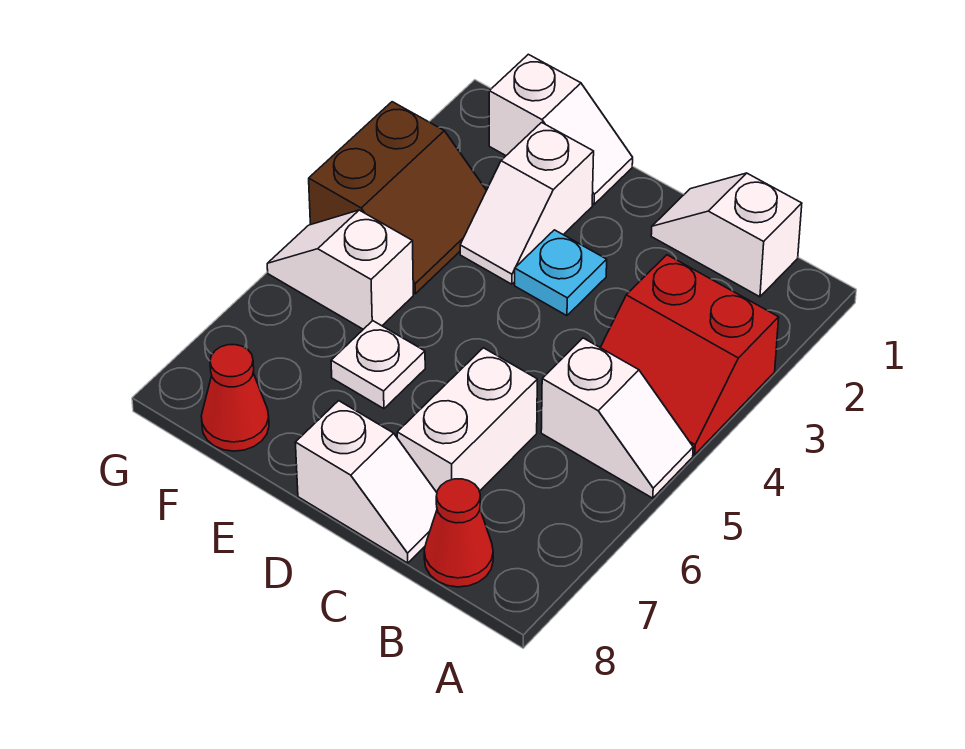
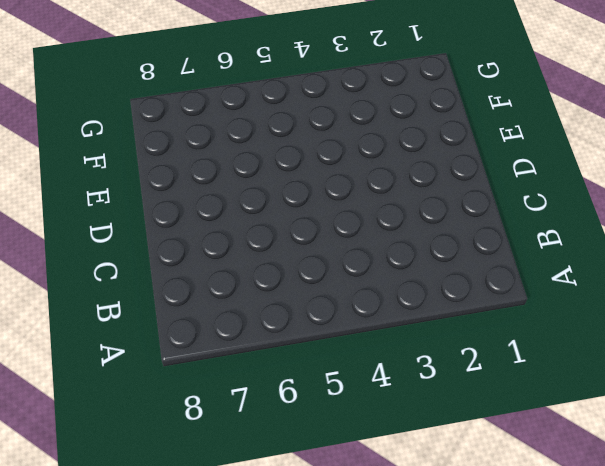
none -> red 2x2 slope [600,255,779,455]
none -> white 1x2 slope [541,338,693,498]
none -> white 1x2 slope [651,173,802,297]

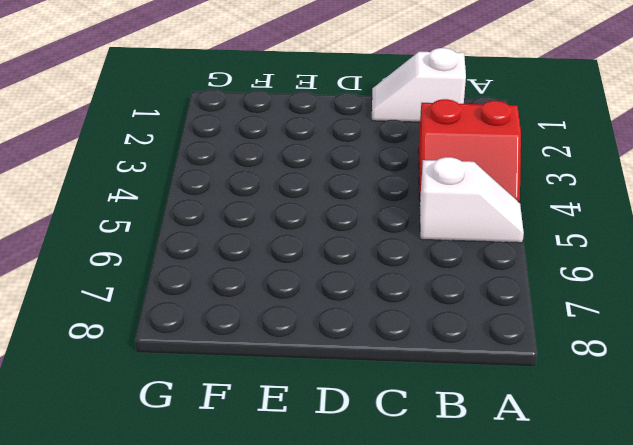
none -> red 1x1 cone [424,479,493,587]
none -> white 1x2 brick [397,348,537,492]
none -> white 1x2 slope [295,401,437,563]

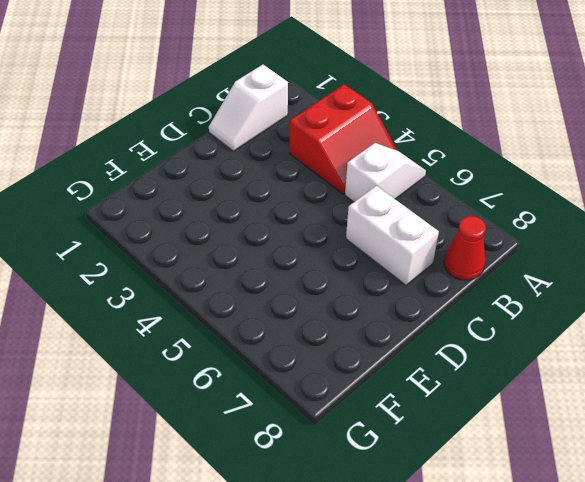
none -> white 1x2 slope [295,401,437,563]
none -> cyan 1x1 plate [515,230,607,316]
none -> white 1x2 slope [489,54,633,204]

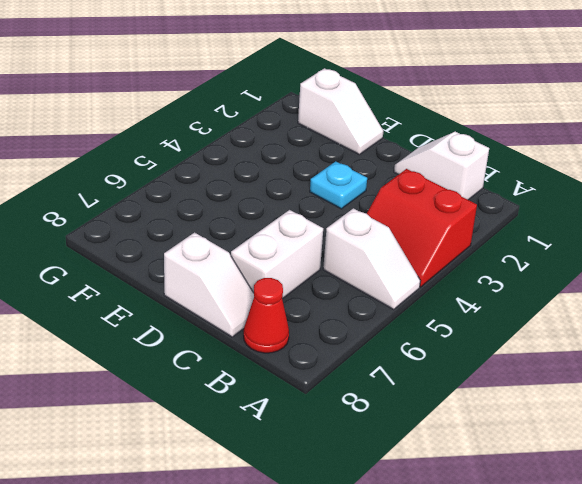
none -> white 1x2 slope [460,123,594,284]
none -> white 1x1 plate [331,321,425,409]
none -> brown 2x2 slope [309,102,487,294]

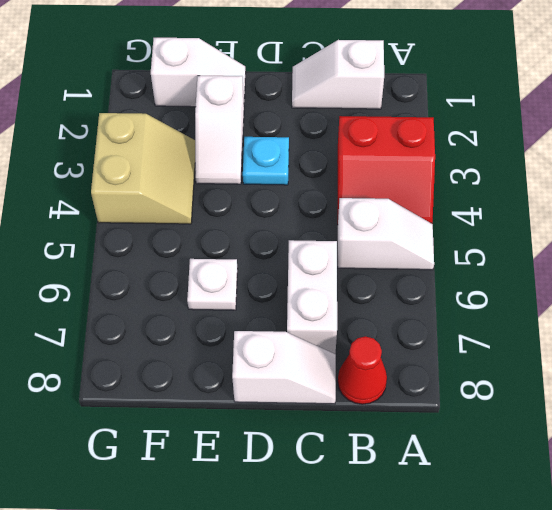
tan 2x2 slope [91,113,195,224] -> brown 2x2 slope [309,102,487,294]
none -> white 1x2 slope [267,210,413,329]
none -> red 1x1 cone [201,345,269,451]

